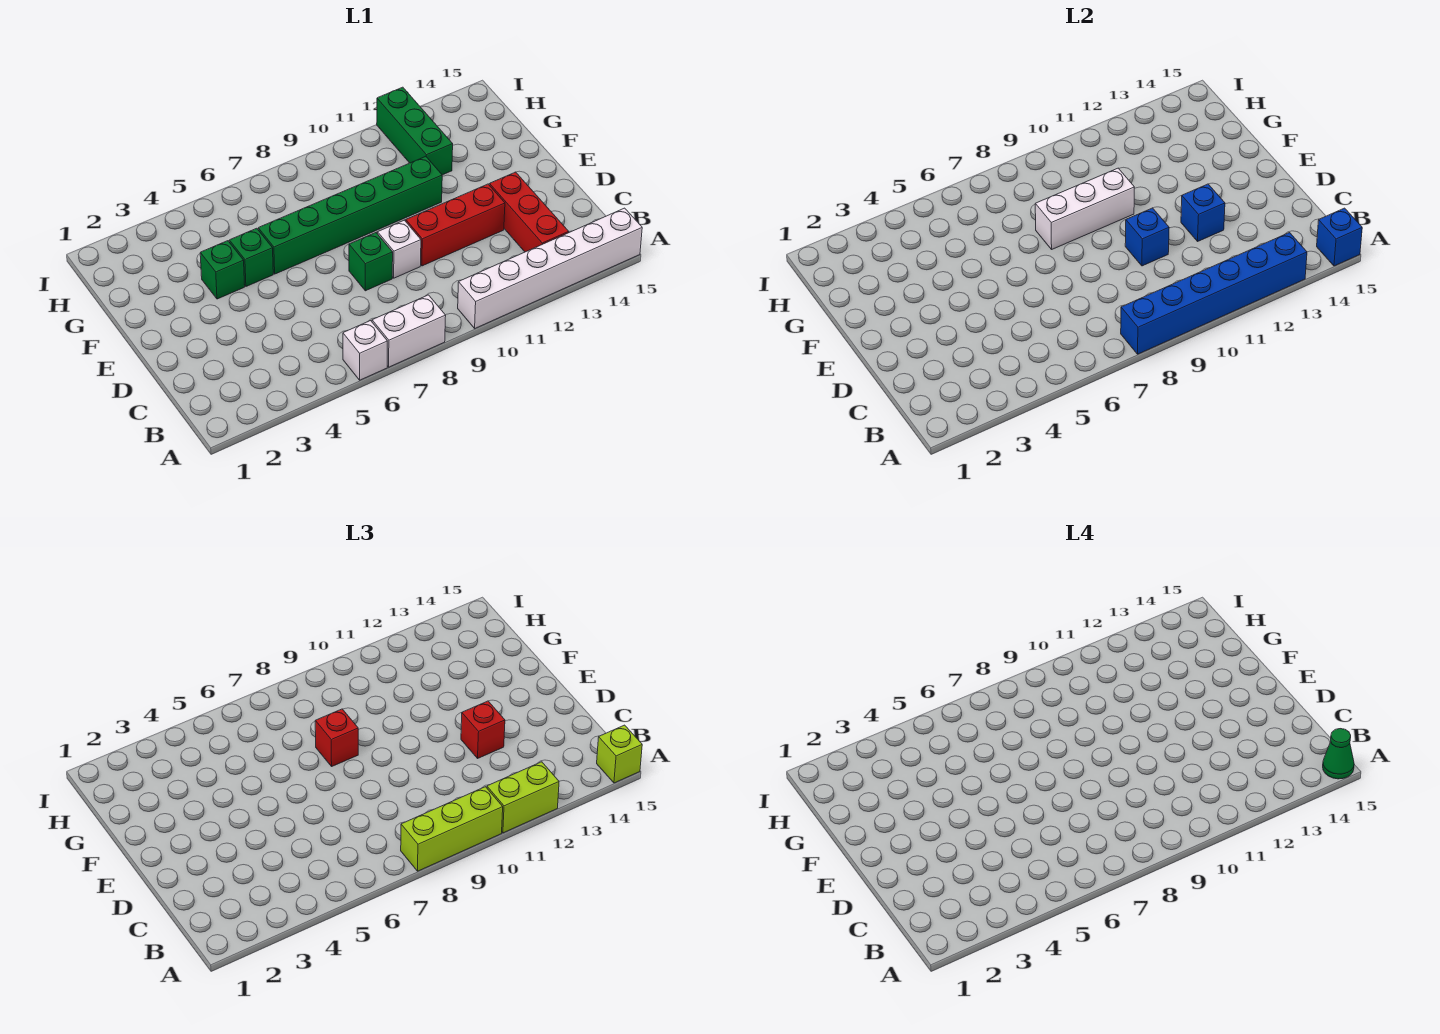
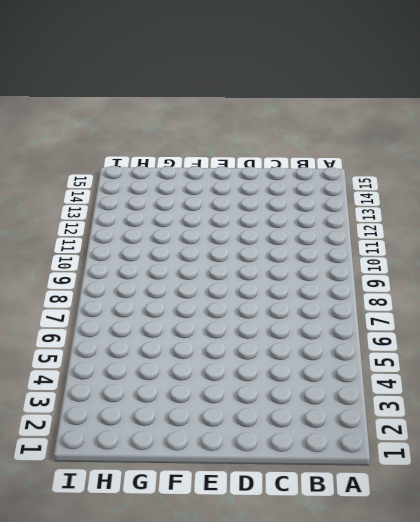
none -> white 1x1 brick [343,321,387,380]
none -> white 1x2 brick [372,295,446,367]
none -> white 1x6 brick [458,208,642,328]

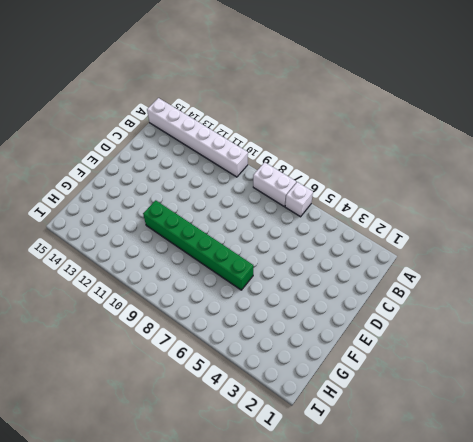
none -> red 1x3 brick [489,172,569,252]
none -> green 1x1 brick [349,233,393,291]
none -> white 1x1 brick [378,220,421,278]

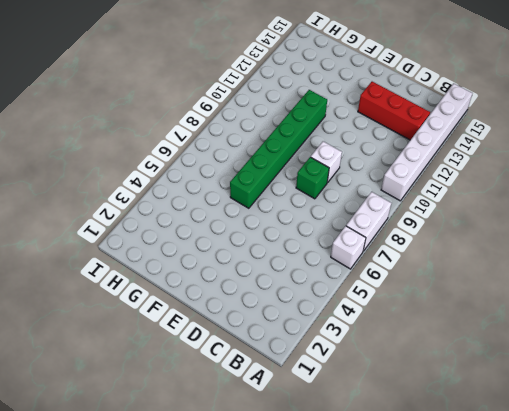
none -> red 1x3 brick [406,184,505,266]
none -> green 1x1 brick [200,241,245,299]
none -> green 1x1 brick [229,228,273,286]

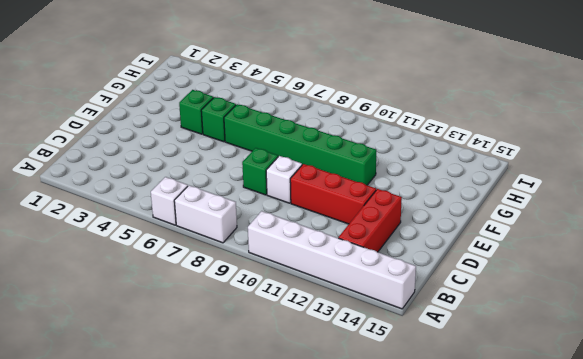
none -> green 1x3 brick [377,87,453,175]
none -> blue 1x6 brick [1121,233,1307,354]
none -> blue 1x1 brick [1317,208,1362,266]

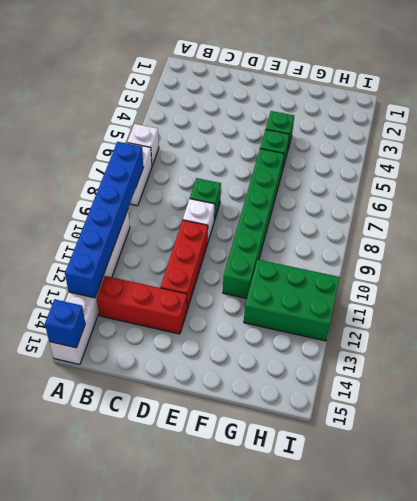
green 2x3 brick [244,260,340,341] -> green 1x3 brick [377,87,453,175]
none -> blue 1x1 brick [1125,208,1169,266]
none -> blue 1x1 brick [1181,184,1225,241]
none -> white 1x3 brick [1035,168,1134,249]

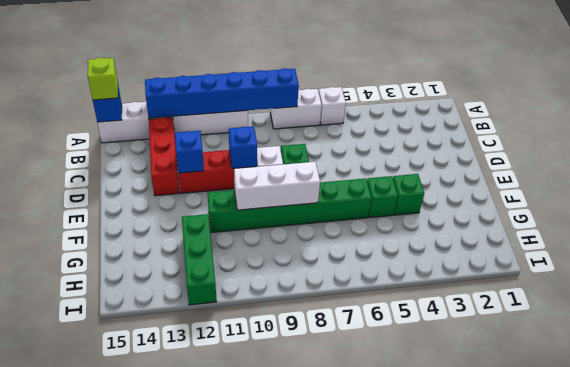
none -> lime 1x3 brick [401,787,503,871]
none -> lime 1x2 brick [487,762,559,833]
none -> red 1x1 brick [461,701,505,758]

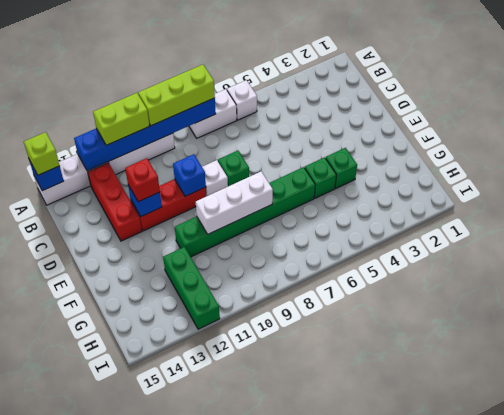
none -> red 1x1 brick [315,709,358,766]
none -> green 1x1 cone [1323,729,1354,779]

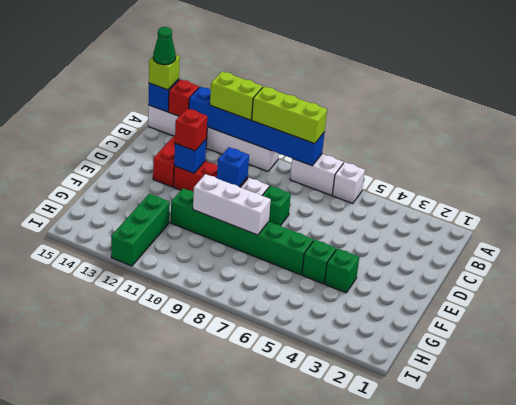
red 1x1 brick [168,79,199,116] -> red 1x1 brick moved to [315,709,358,766]

